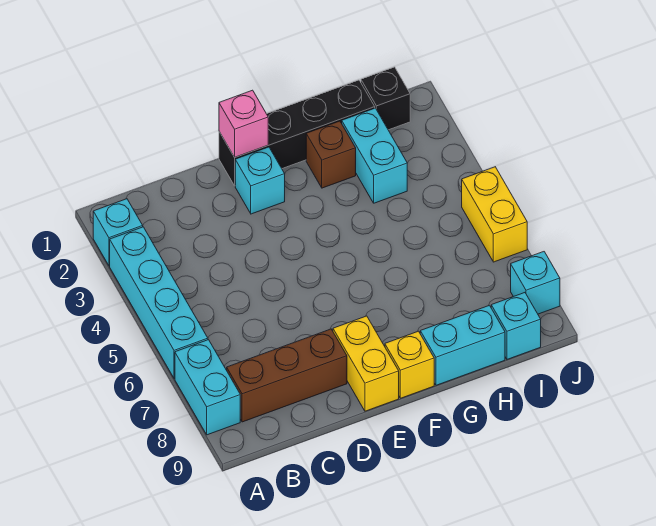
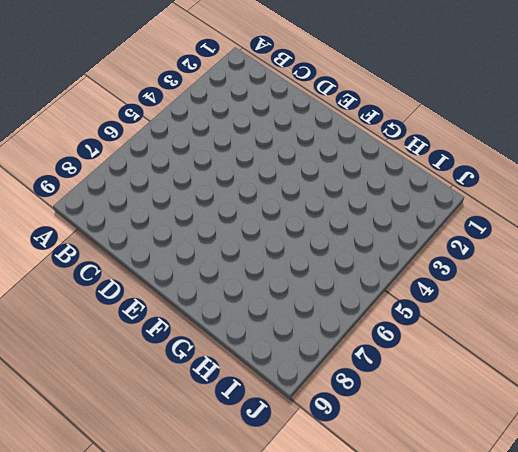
none -> cyan 1x1 brick [93,199,143,266]
none -> cyan 1x4 brick [110,227,208,379]
none -> cyan 1x2 brick [175,340,240,435]

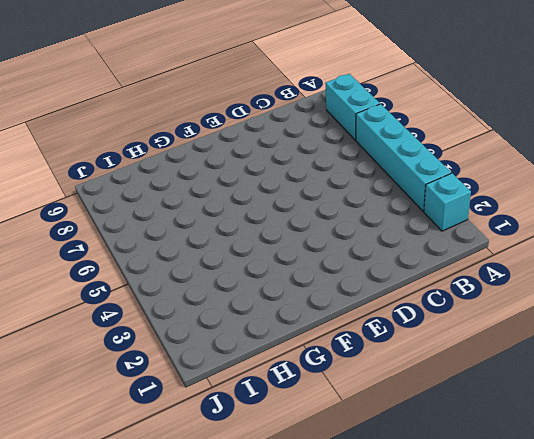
none -> brown 1x3 brick [227,329,347,422]
none -> black 1x4 brick [219,80,375,186]
none -> cyan 1x1 brick [235,147,285,214]

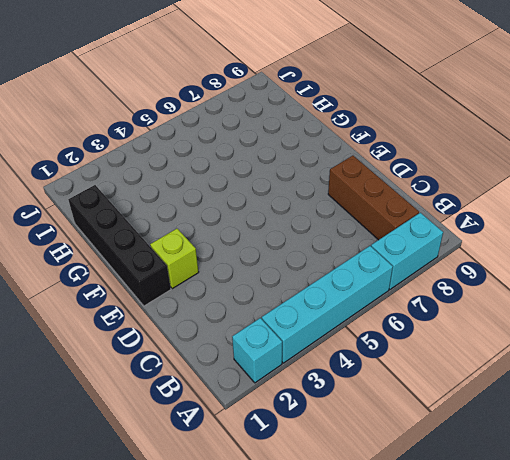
lime 1x1 brick [150,229,199,289] -> cyan 1x1 brick [235,147,285,214]
none -> yellow 1x2 brick [333,316,399,411]
none -> yellow 1x1 brick [385,331,434,398]
none -> brown 1x1 brick [306,121,356,188]

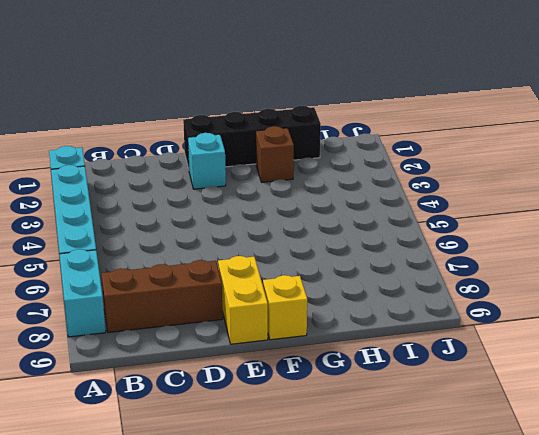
none -> cyan 1x2 brick [420,305,505,385]
none -> cyan 1x2 brick [342,108,407,203]
none -> black 1x1 brick [361,67,410,130]

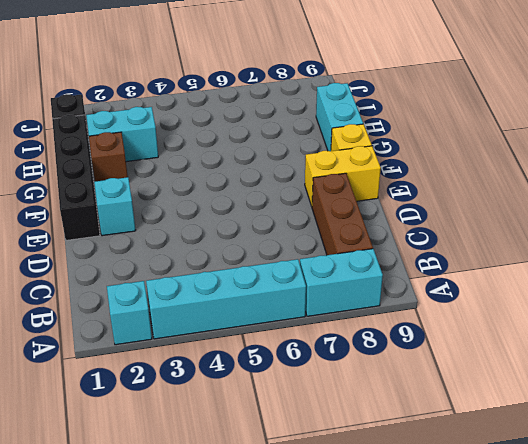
none -> cyan 1x1 brick [491,293,541,359]
none -> yellow 1x2 brick [462,167,527,262]
none -> cyan 1x1 brick [511,252,560,314]

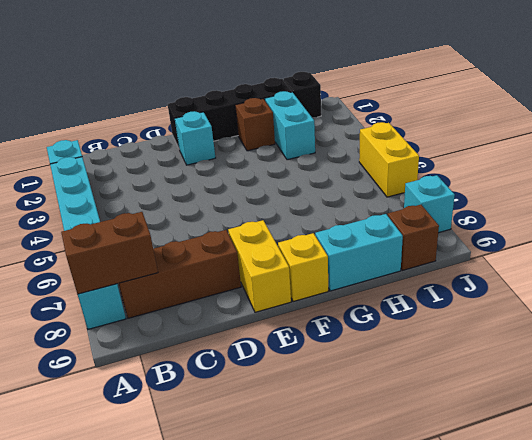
brown 1x2 brick [61,212,158,294] -> none
brown 1x1 brick [387,205,439,270] -> cyan 1x1 brick [491,293,541,359]
none -> pink 1x1 brick [219,90,268,157]

